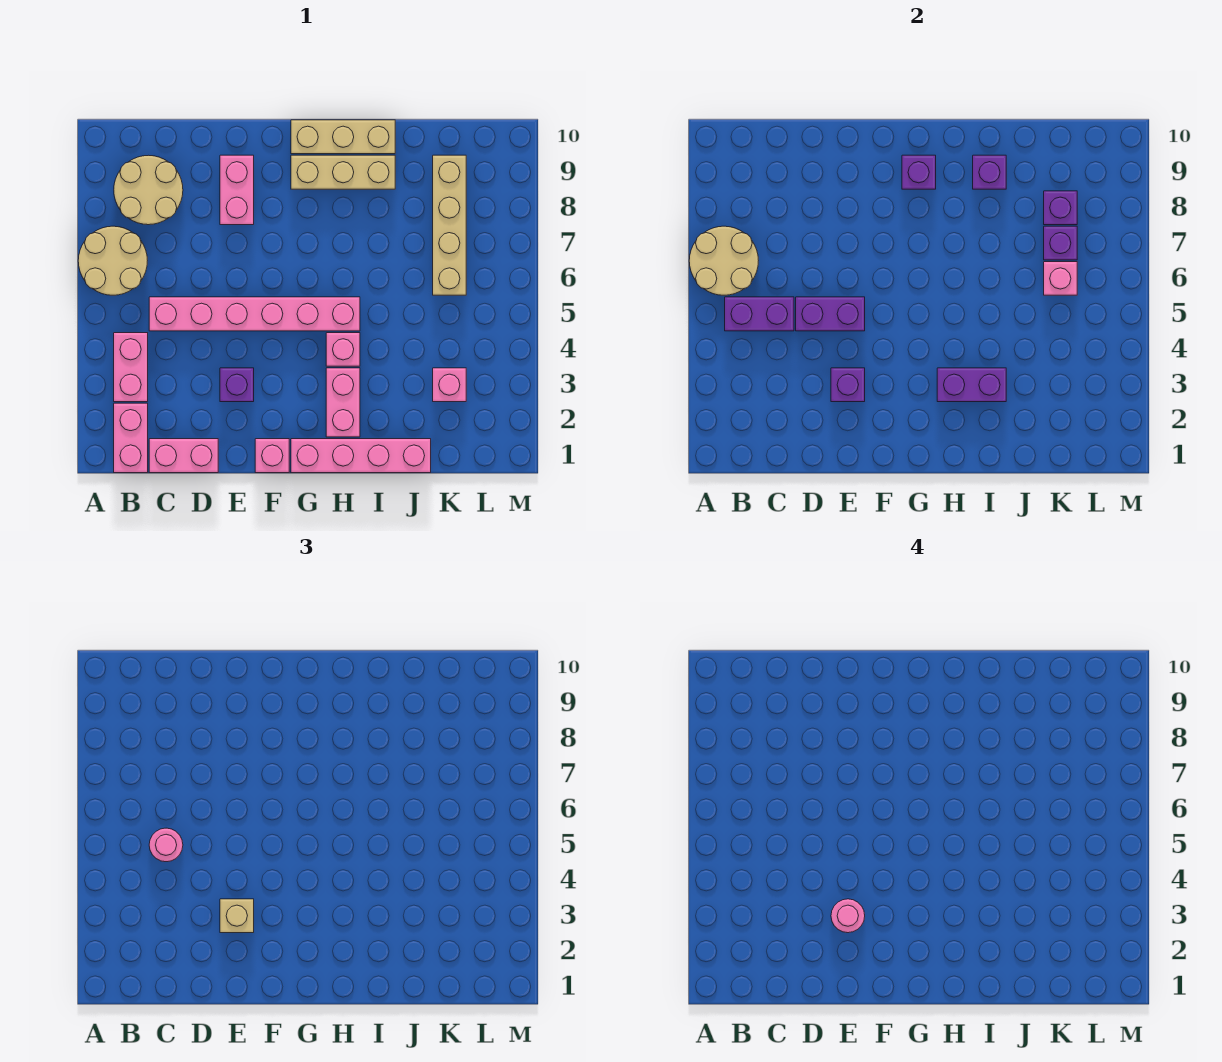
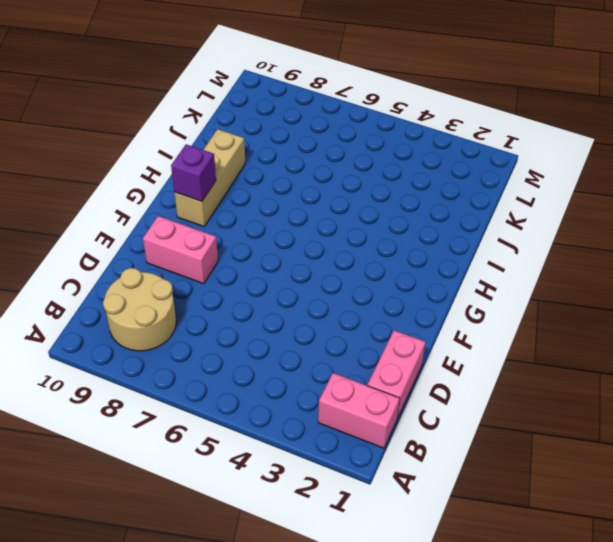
none -> tan 2x2 round brick [78,226,147,295]
none -> pink 1x2 brick [114,333,148,402]
none -> pink 1x6 brick [149,297,360,331]

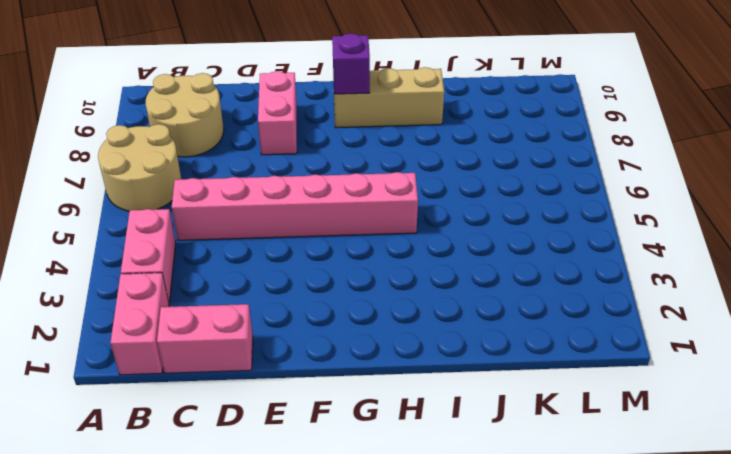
none -> purple 1x1 brick [220,368,254,402]
none -> pink 1x1 brick [255,439,289,473]
none -> pink 1x4 brick [291,439,431,473]

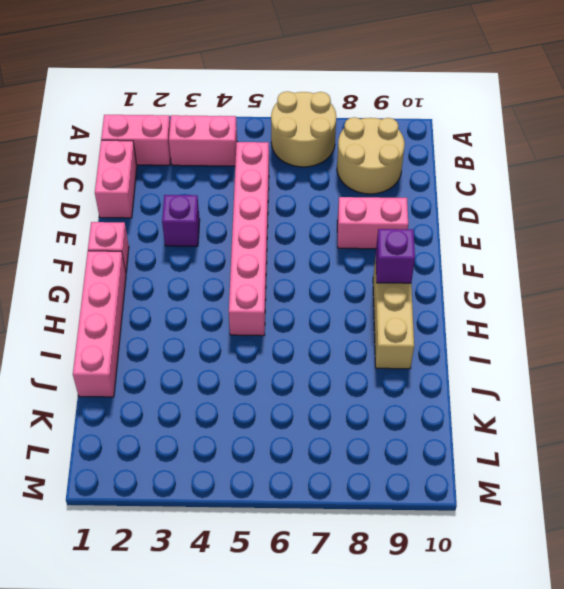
none -> tan 1x3 brick [291,120,395,154]
none -> pink 1x2 brick [326,368,360,437]
none -> pink 1x1 brick [326,333,360,366]

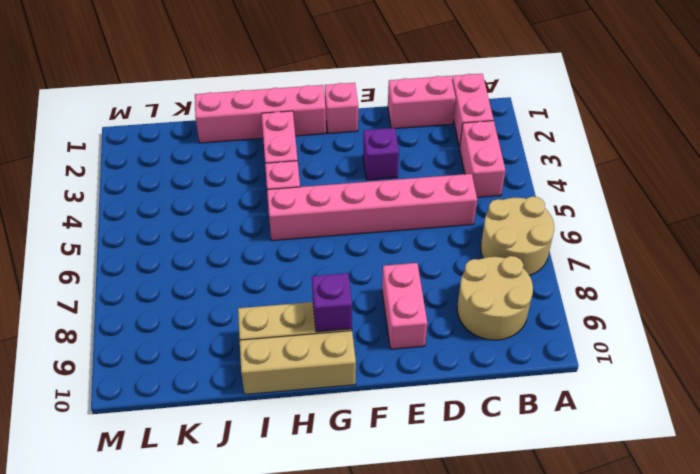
none -> pink 1x1 brick [433,368,466,402]
none -> tan 1x4 brick [433,155,466,295]
none -> tan 2x2 round brick [689,226,758,295]

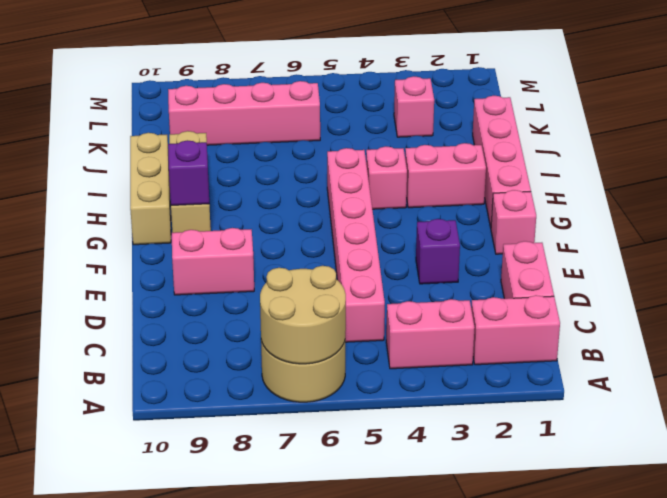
pink 1x4 brick [168,81,320,145] -> tan 1x4 brick [433,155,466,295]
none -> tan 2x2 round brick [114,155,183,225]
none -> purple 1x2 brick [725,297,794,331]
none -> purple 1x2 brick [796,297,865,331]

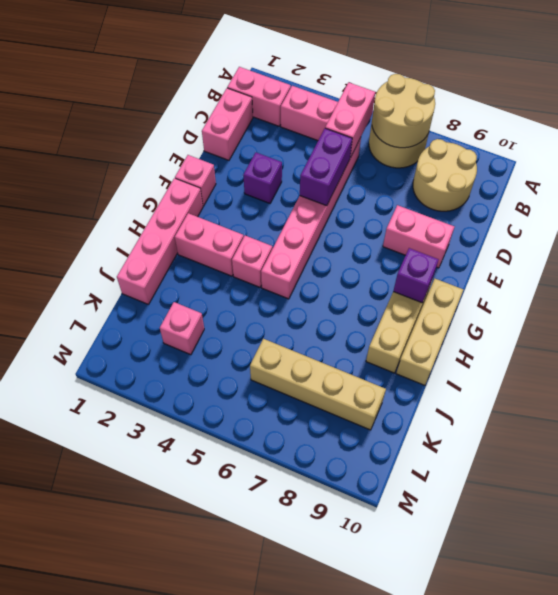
pink 1x2 brick [325,82,375,158] -> purple 1x2 brick [725,297,794,331]
none -> purple 1x1 brick [831,368,865,402]
none -> purple 1x2 brick [937,368,1006,402]
none -> purple 1x1 brick [973,155,1006,189]

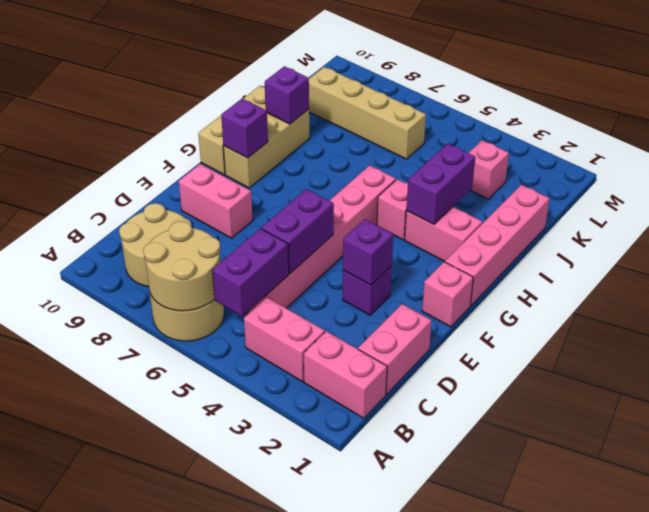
none -> pink 1x1 brick [1044,262,1077,295]
none -> purple 1x1 brick [1044,226,1077,260]
none -> purple 1x1 brick [1044,191,1077,225]

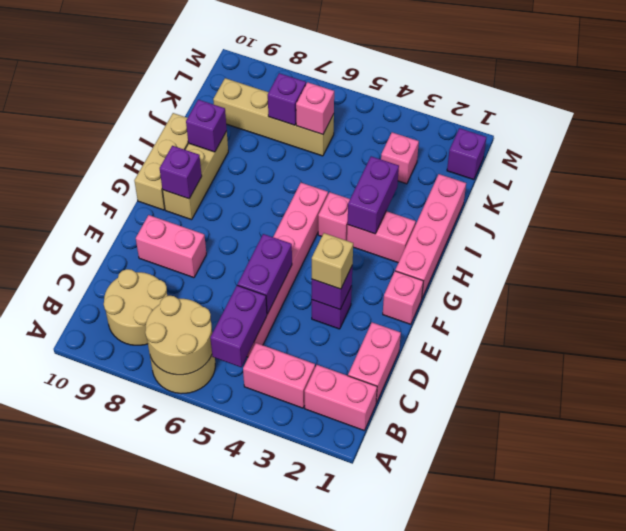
purple 1x1 brick [447,128,486,180] -> purple 1x1 brick moved to [1044,191,1077,225]
none -> pink 1x1 round brick [149,828,183,862]
none -> pink 1x1 round brick [831,899,865,933]

